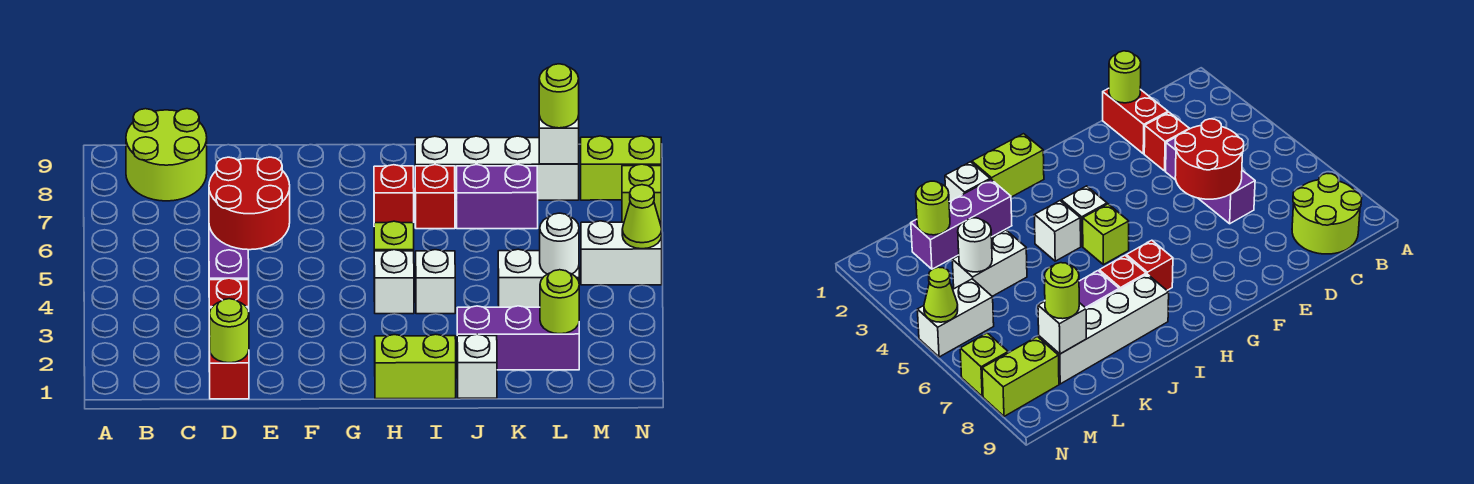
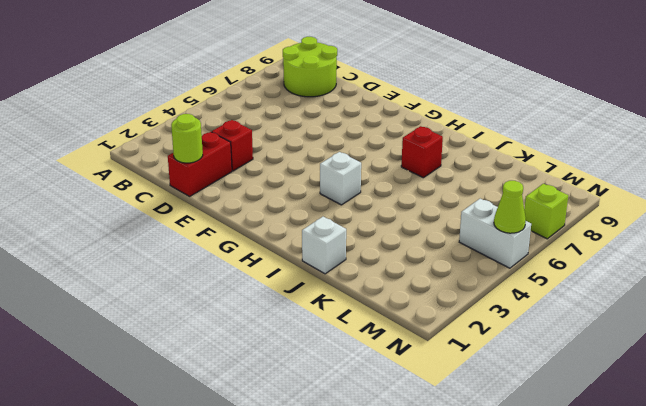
none -> purple 1x3 brick [209,226,249,280]
none -> lime 1x2 brick [375,334,456,399]
none -> lime 1x1 brick [374,221,414,251]

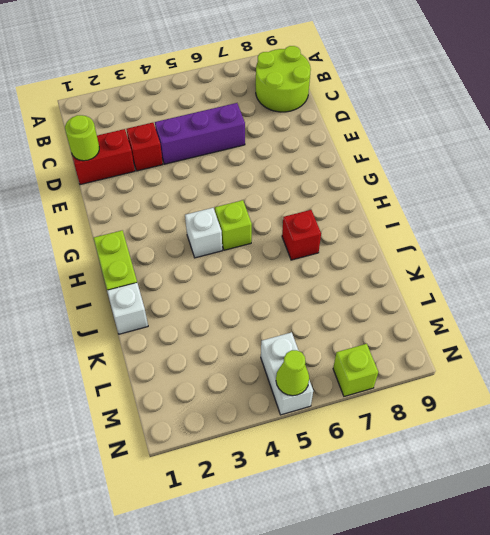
none -> red 1x1 brick [374,165,414,223]
none -> white 1x1 brick [416,250,455,314]
none -> white 1x4 brick [415,136,579,200]

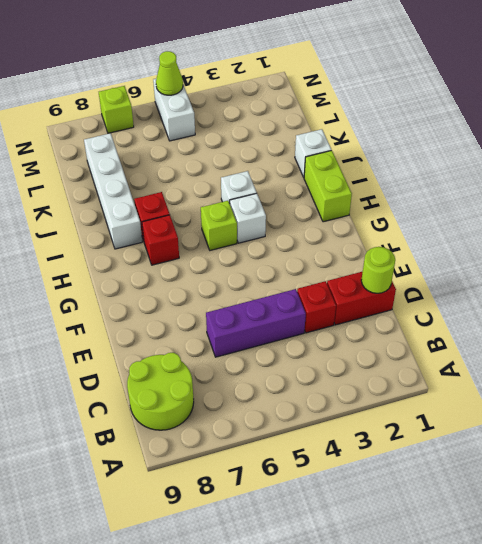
none -> purple 1x3 brick [457,306,579,370]
none -> purple 1x2 brick [457,165,538,229]
none -> white 1x2 brick [498,249,579,307]

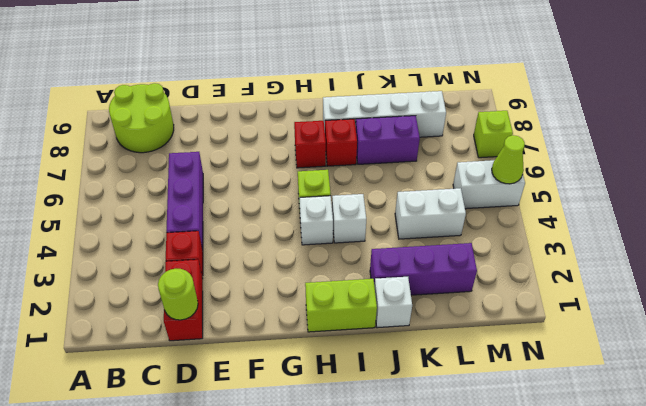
none -> lime 1x2 brick [581,136,661,200]
none -> red 2x2 round brick [209,157,290,250]
none -> lime 1x1 round brick [540,270,579,334]

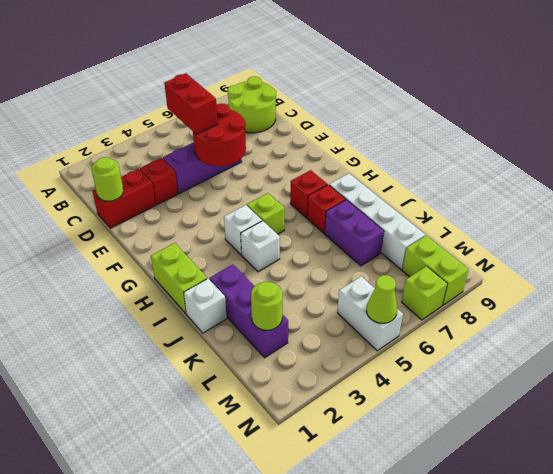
red 1x2 brick [164,73,218,134] -> none
none -> white 1x2 brick [498,249,579,307]
none -> white 1x1 round brick [540,213,579,274]
none -> white 1x1 brick [539,115,579,164]

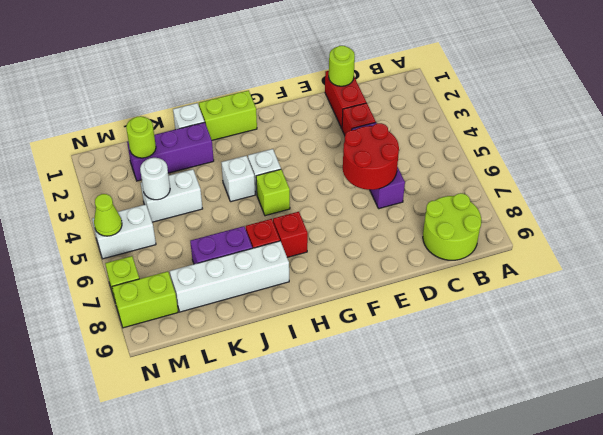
none -> white 1x1 brick [539,115,579,164]
none -> lime 1x1 round brick [539,64,579,128]

